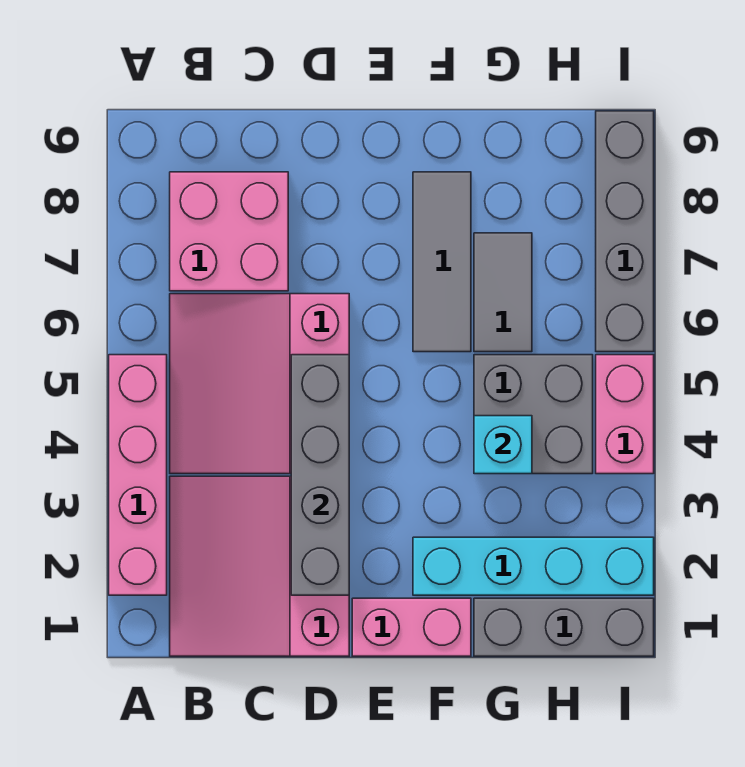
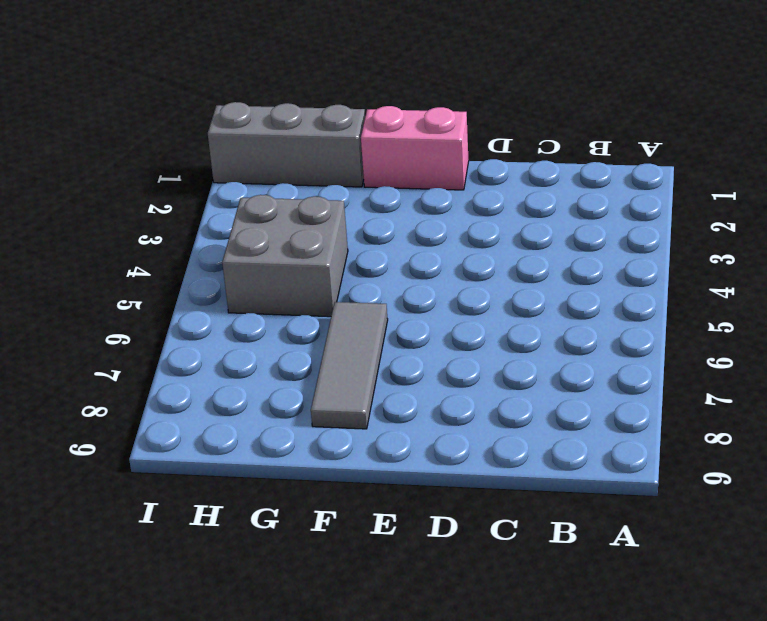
none -> pink 1x4 brick [109,355,167,595]
none -> pink 3x3 slope [170,476,349,656]
none -> pink 3x3 slope [170,294,349,474]

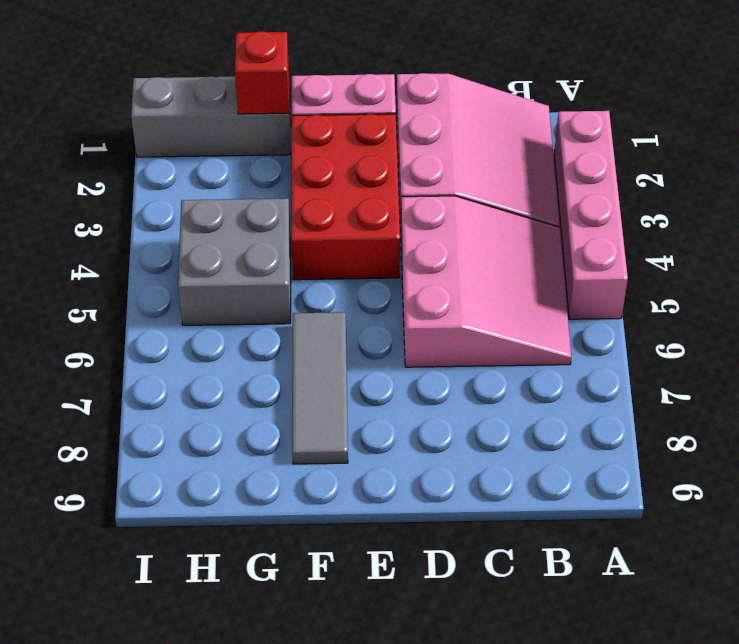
red 2x3 brick [291,114,400,280] -> cyan 1x4 brick [413,537,654,595]
red 1x1 brick [235,31,289,114] -> none
none -> pink 2x2 brick [170,172,288,291]
none -> grey 1x2 tile [474,233,532,352]
none -> pink 1x2 brick [596,355,654,474]

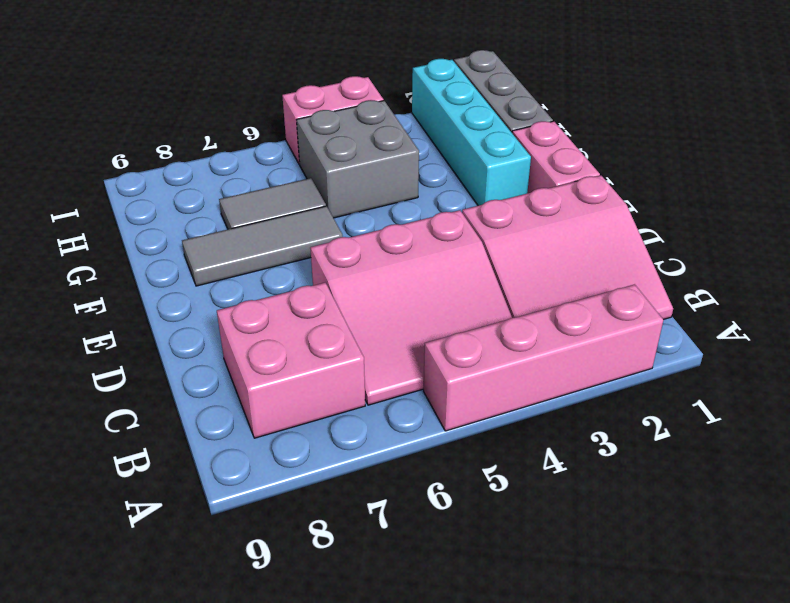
none -> grey 1x4 brick [596,111,654,352]
none -> grey 1x4 brick [291,355,349,595]
none -> cyan 1x1 brick [474,416,532,474]

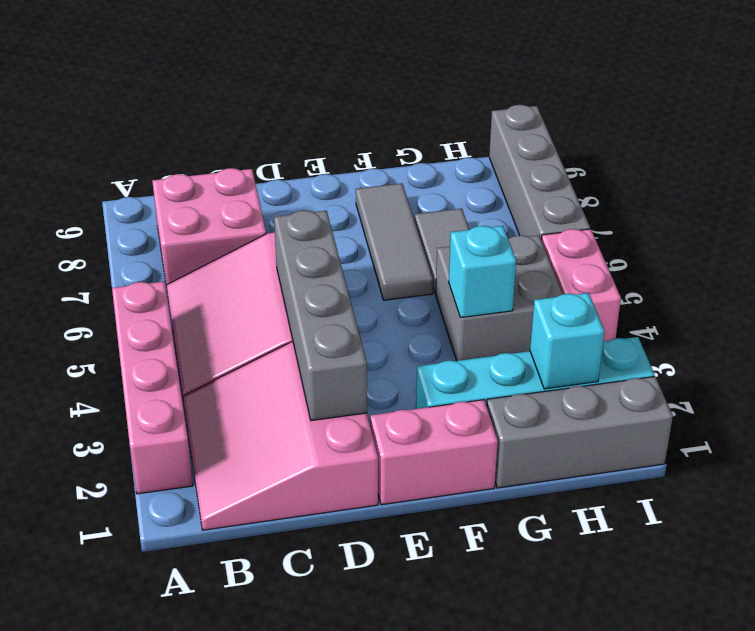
cyan 1x1 brick [530,293,604,389] -> none

